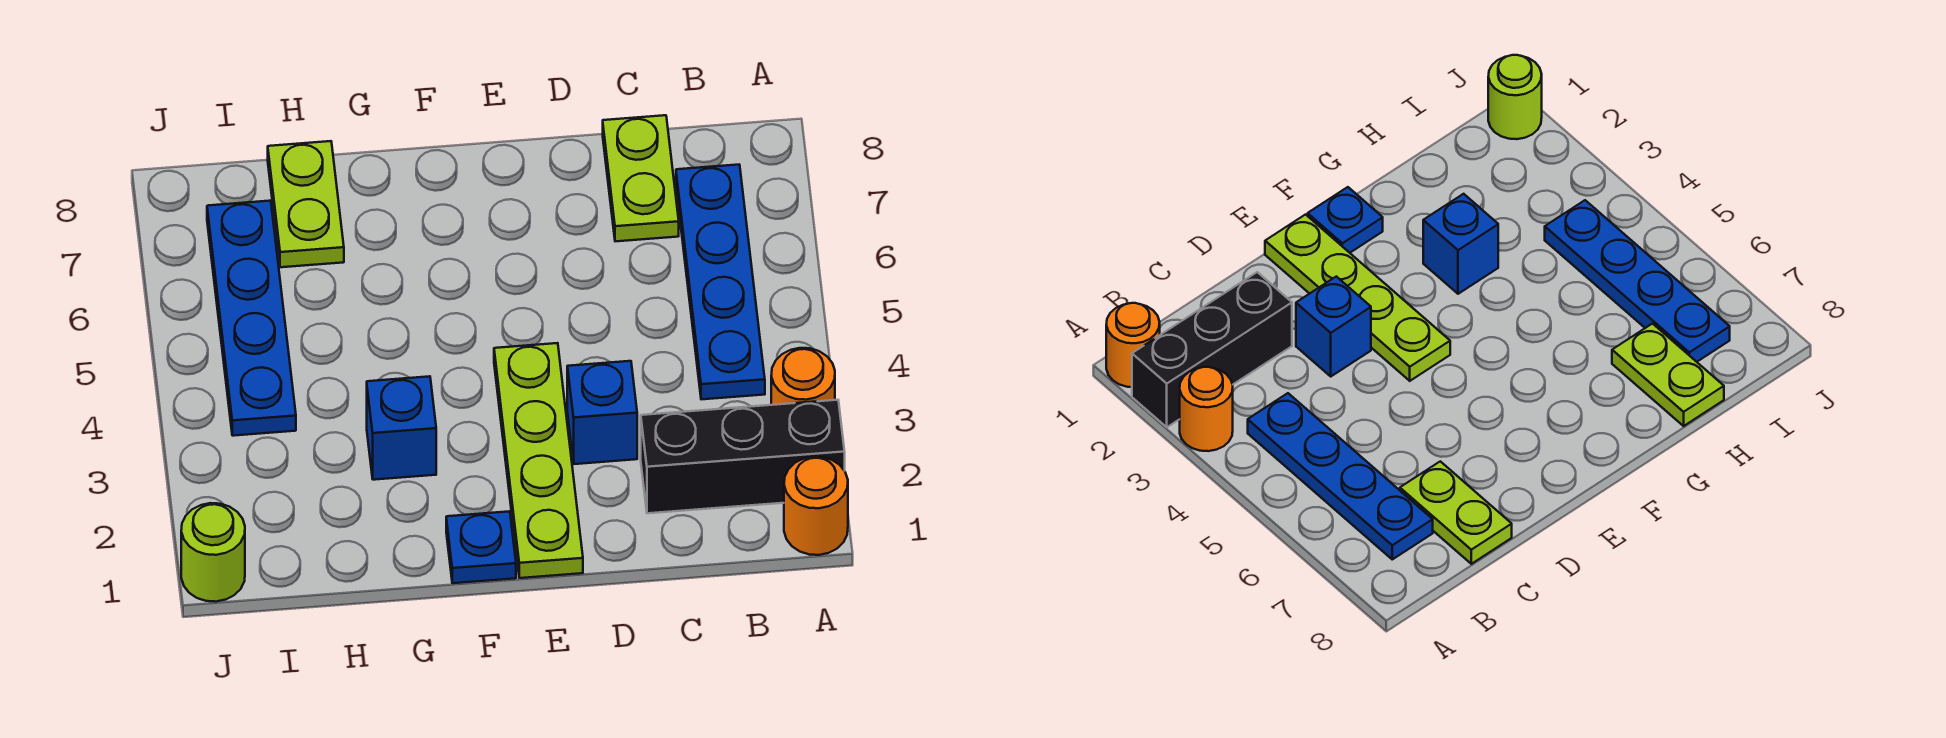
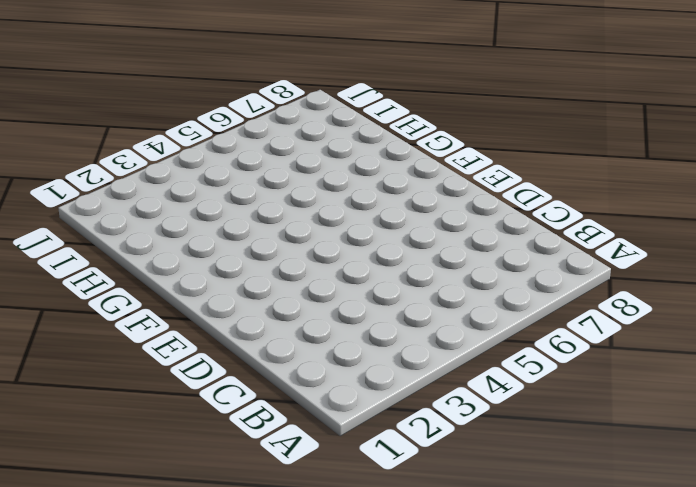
none -> orange 1x1 round brick [784,457,848,555]
none -> black 1x3 brick [641,400,845,513]
none -> orange 1x1 round brick [771,348,835,405]

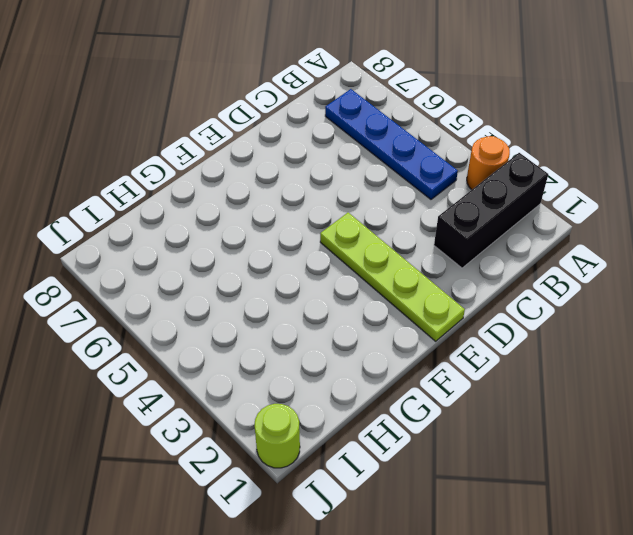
none -> orange 1x1 round brick [784,457,848,555]
none -> lime 1x2 plate [603,115,679,241]
none -> blue 1x1 brick [567,361,637,464]

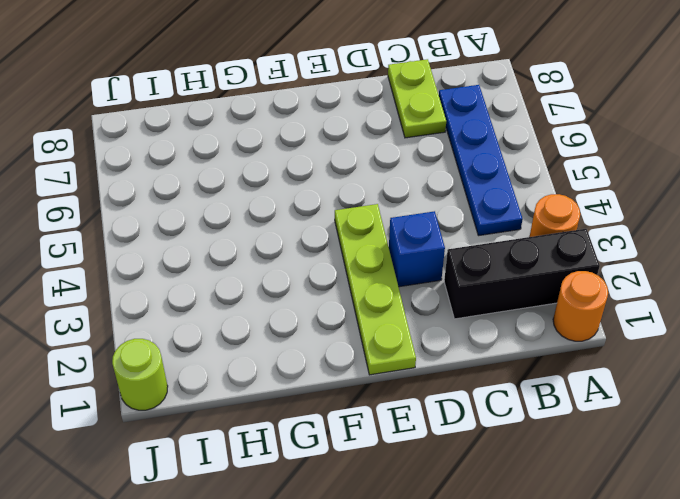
none -> blue 1x1 plate [446,511,516,583]
none -> blue 1x1 brick [367,376,436,480]
none -> lime 1x2 plate [268,141,344,267]

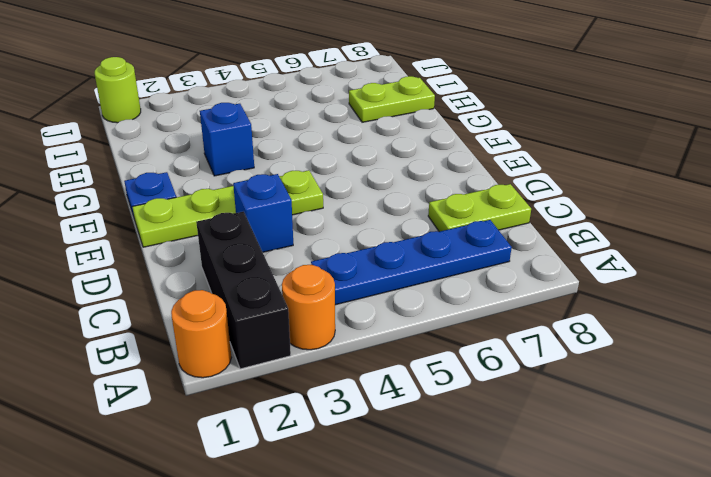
none -> blue 1x4 plate [207,201,296,436]

